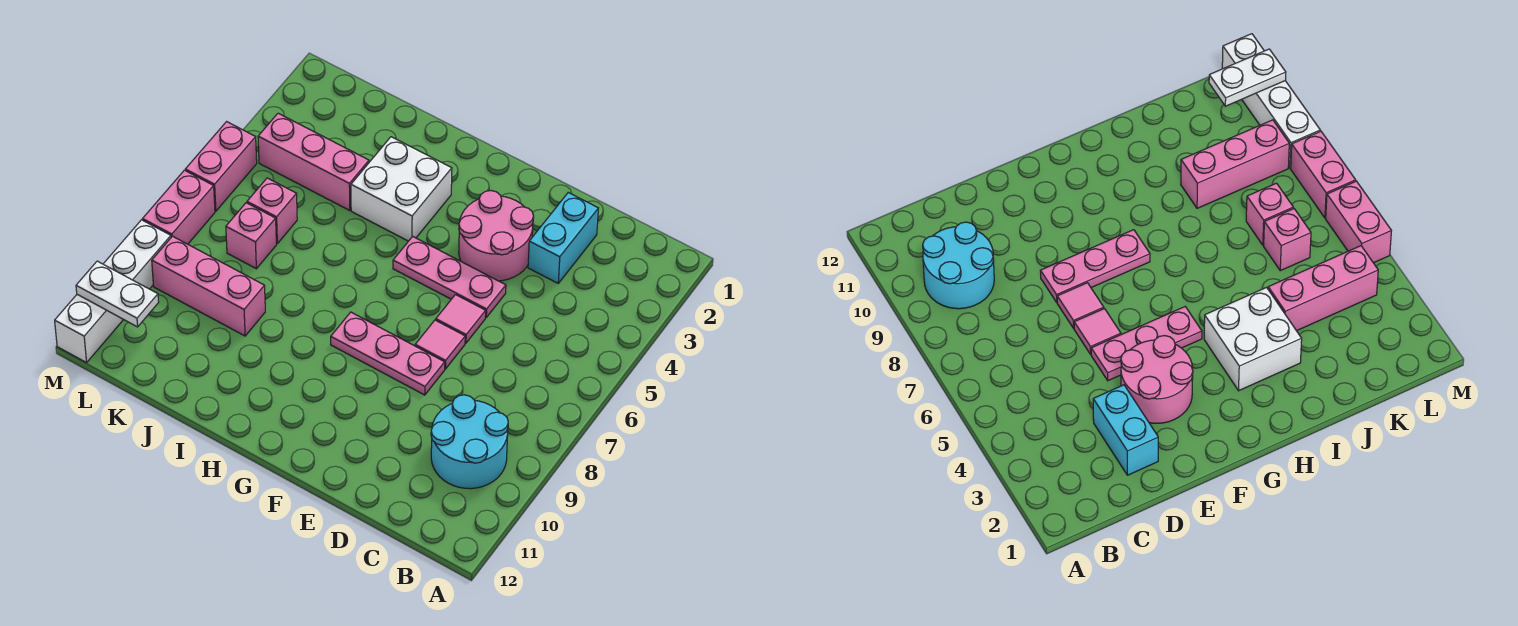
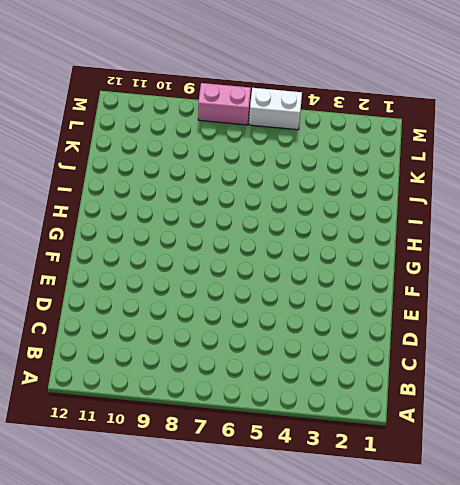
white 1x2 brick [249,88,302,130] -> pink 1x2 brick [185,122,257,211]
none -> cyan 2x2 round brick [431,395,508,489]
none -> cyan 1x2 brick [528,193,598,283]
none -> pink 2x2 round brick [459,191,534,281]

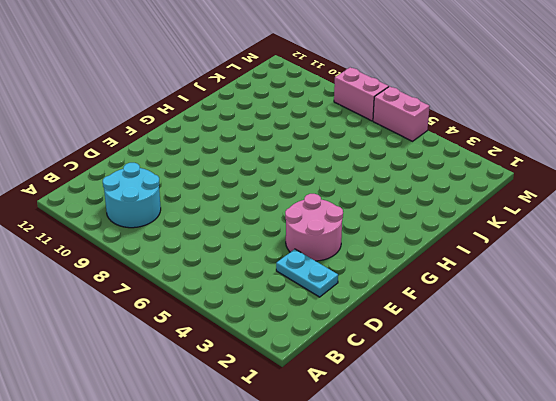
cyan 1x2 plate [276,249,338,297] -> cyan 1x2 brick [528,193,598,283]
none -> pink 1x3 plate [393,236,506,317]
none -> pink 1x1 tile [436,295,486,343]
none -> pink 1x1 tile [415,320,465,369]

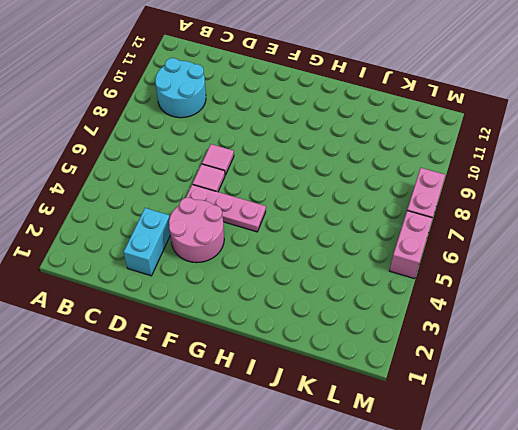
none -> pink 1x3 plate [331,312,445,395]
none -> white 2x2 brick [351,137,452,241]
none -> pink 1x3 brick [258,113,369,210]

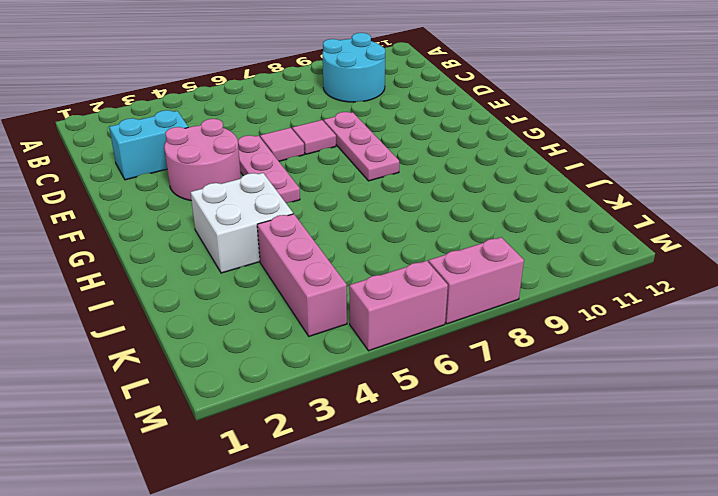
none -> pink 1x3 brick [152,236,265,336]
none -> pink 1x1 brick [247,178,297,243]
none -> pink 1x1 brick [226,203,276,269]

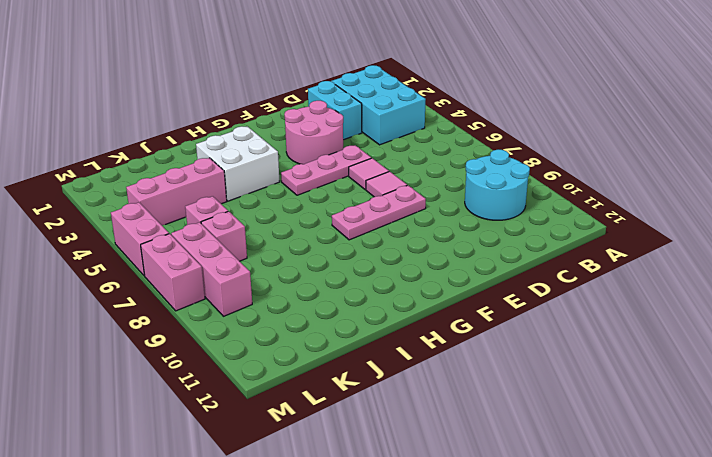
cyan 2x3 brick [331,65,426,145] -> none
pink 1x3 brick [171,222,252,316] -> pink 1x3 brick turned to [152,236,265,336]
none -> white 1x4 brick [55,220,171,363]
none -> white 1x2 plate [76,261,159,327]

